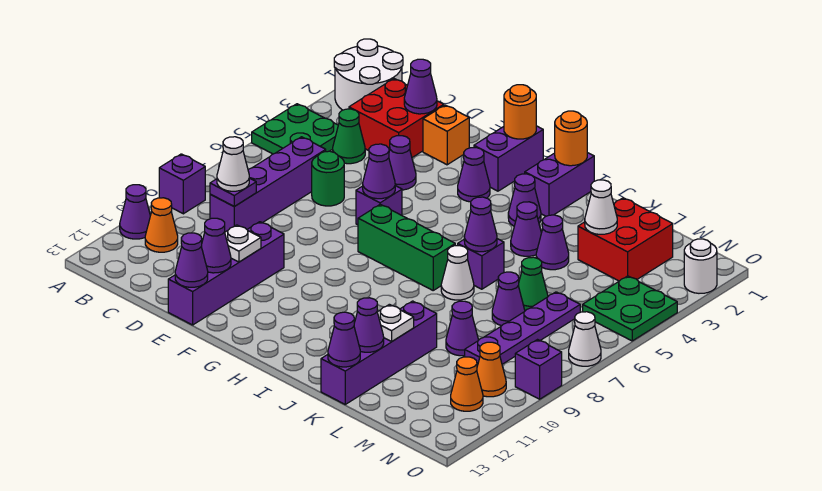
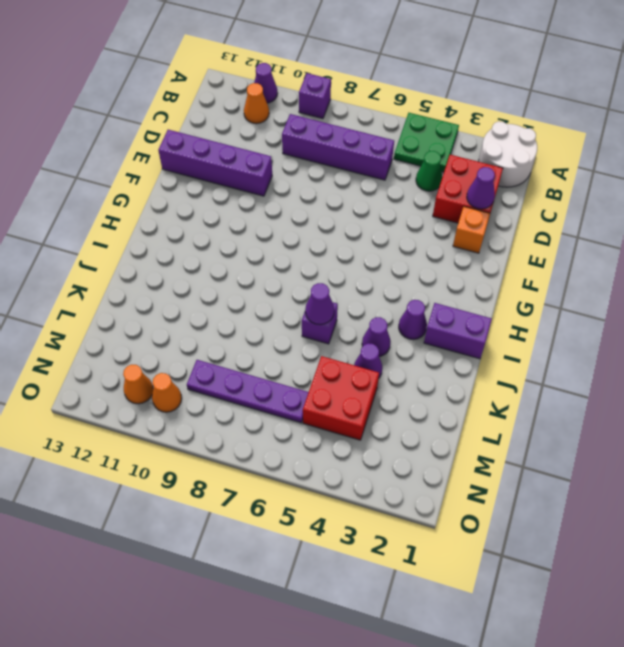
red 2x2 brick [303,356,379,440] -> red 2x2 brick moved to [578,198,673,281]
none -> green 1x1 round brick [312,151,344,206]
none -> purple 1x1 cone [389,136,416,190]
none -> purple 1x1 brick [356,186,402,225]
none -> purple 1x2 brick [474,126,543,191]

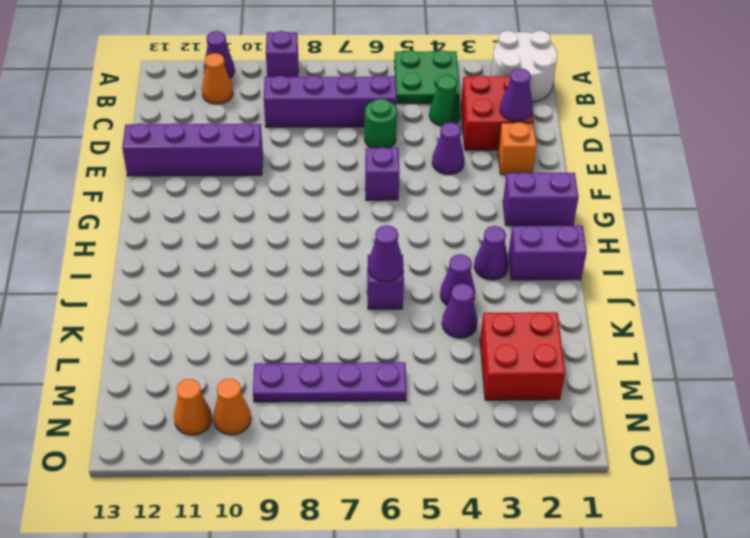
none -> purple 1x1 cone [458,148,490,202]
none -> green 1x3 brick [358,204,455,290]
none -> white 1x1 cone [441,246,474,300]
none -> purple 1x4 brick [321,301,437,404]

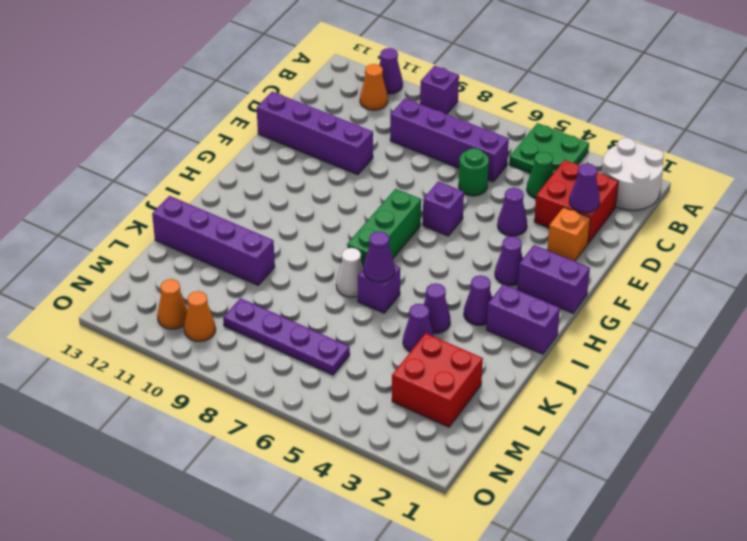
none -> green 1x1 cone [518,257,548,311]
none -> purple 1x1 cone [492,272,525,326]
none -> purple 1x1 cone [446,301,478,356]
none -> green 2x2 plate [583,276,677,341]

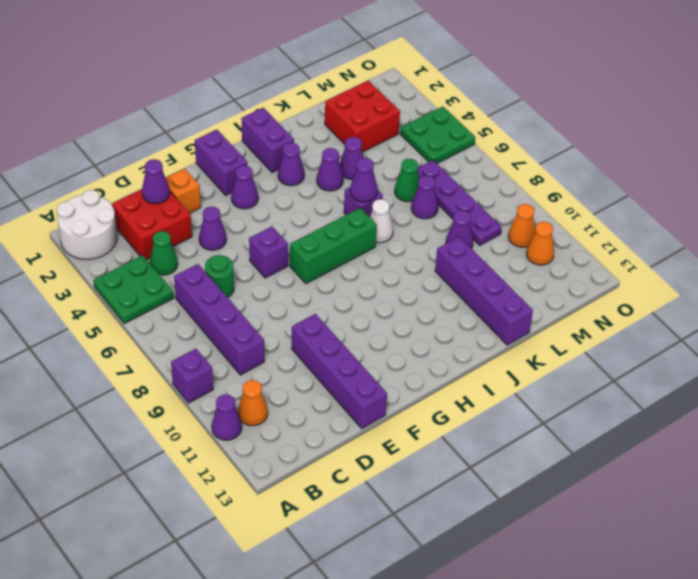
none -> white 1x1 round brick [684,239,717,293]
none -> white 1x1 cone [569,312,601,366]
none -> purple 1x1 brick [515,340,562,399]
none -> purple 1x1 plate [210,178,256,206]

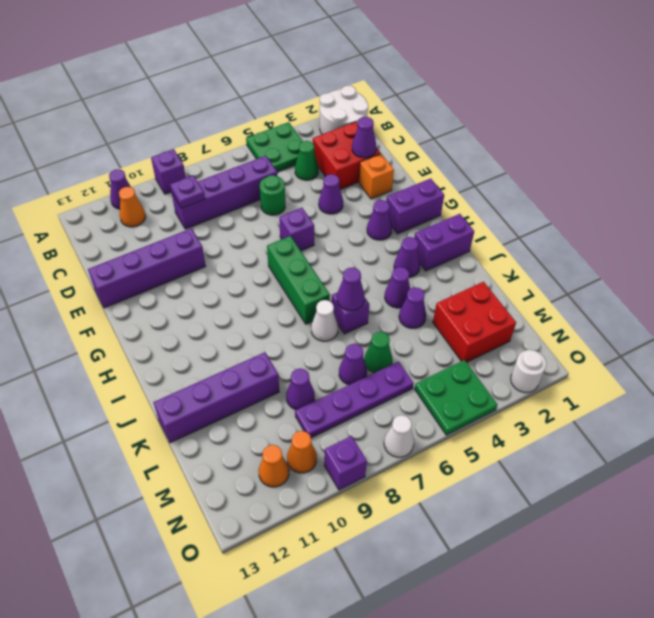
none -> white 1x1 plate [225,225,261,262]
none -> purple 1x1 cone [201,218,231,273]
none -> purple 1x1 cone [175,233,208,287]
none -> purple 1x1 cone [363,144,395,199]

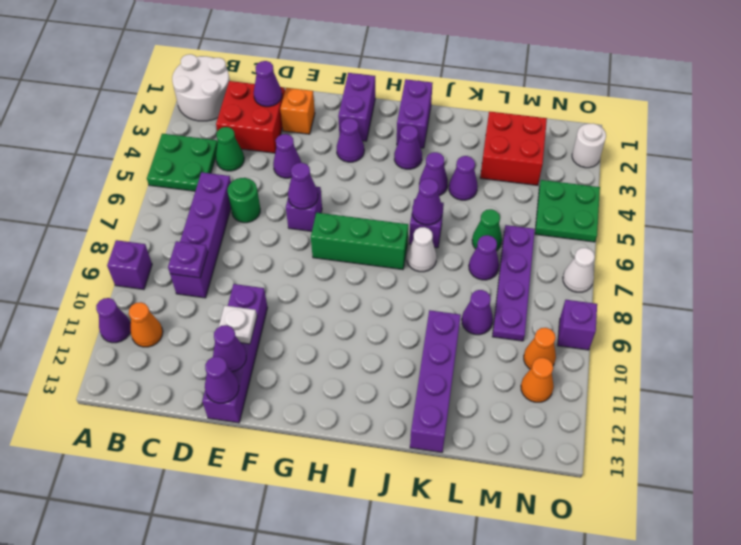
none -> orange 1x1 round brick [504,85,536,139]
none -> orange 1x1 round brick [555,111,587,166]
none -> white 1x1 plate [377,304,414,342]
none -> purple 1x1 cone [354,298,384,352]

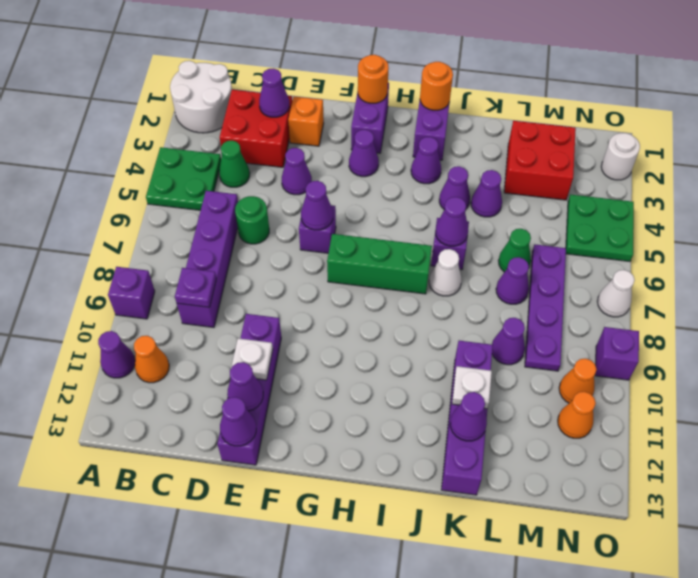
none -> purple 1x1 cone [328,312,360,367]
none -> white 1x1 cone [585,180,617,234]
none -> white 1x1 cone [217,137,249,191]

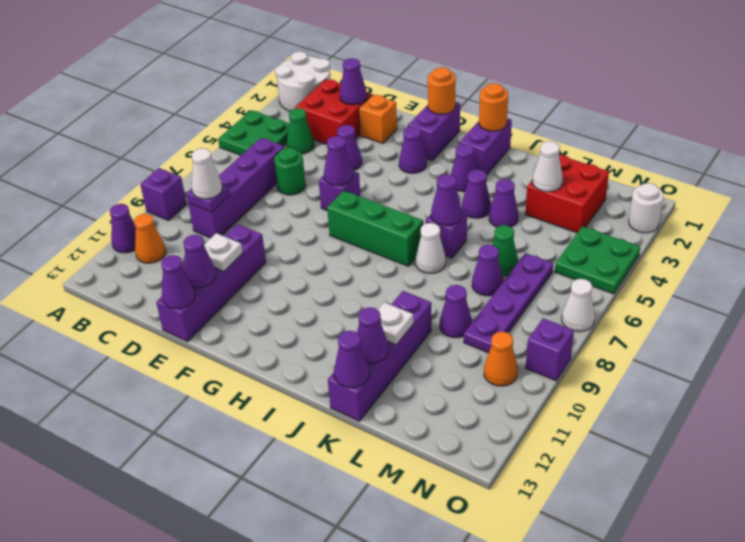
none -> orange 1x1 cone [451,357,483,411]

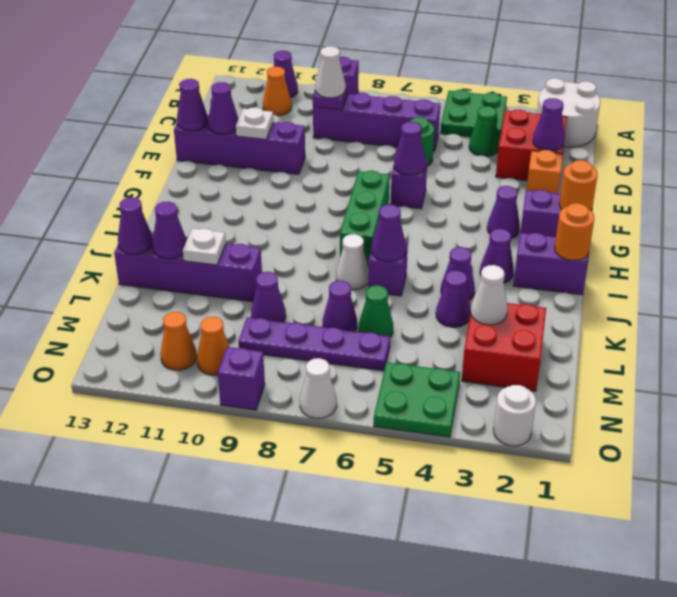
none -> purple 1x1 cone [389,136,416,190]

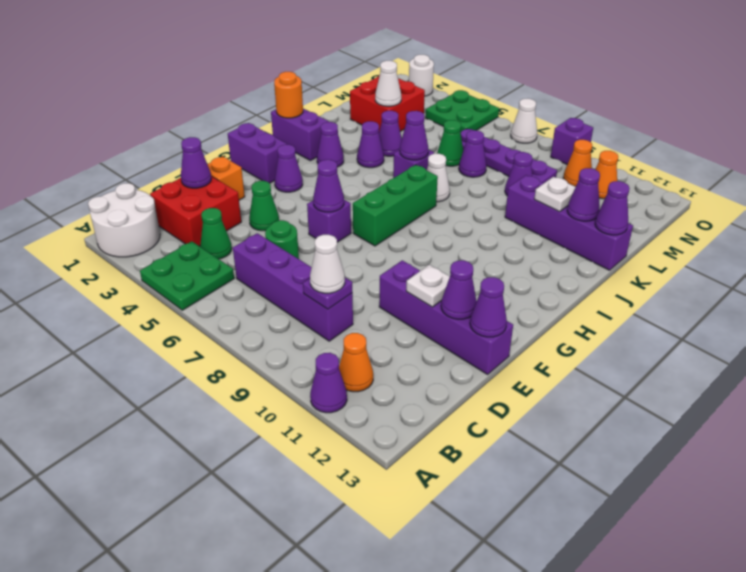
green 1x1 cone [249,181,279,231] -> purple 1x1 cone [389,136,416,190]
none -> purple 1x1 brick [159,154,205,214]
none -> orange 1x1 round brick [504,85,536,139]

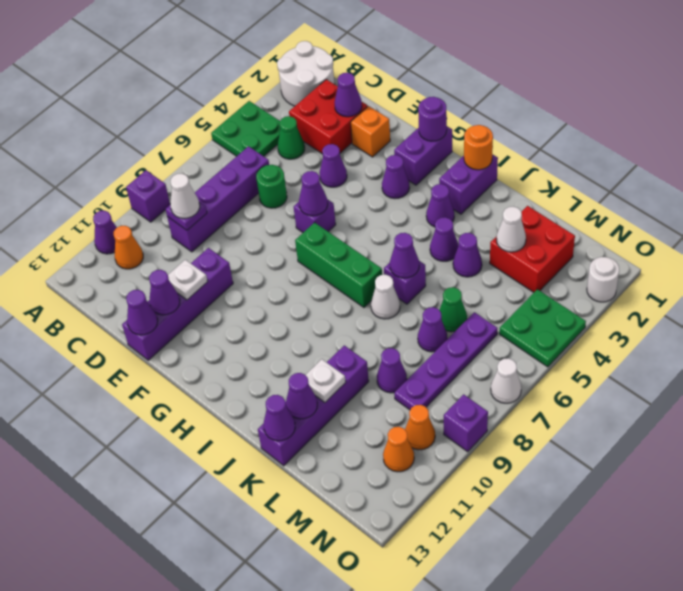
purple 1x1 round brick [418,97,447,141] -> orange 1x1 round brick [504,85,536,139]

